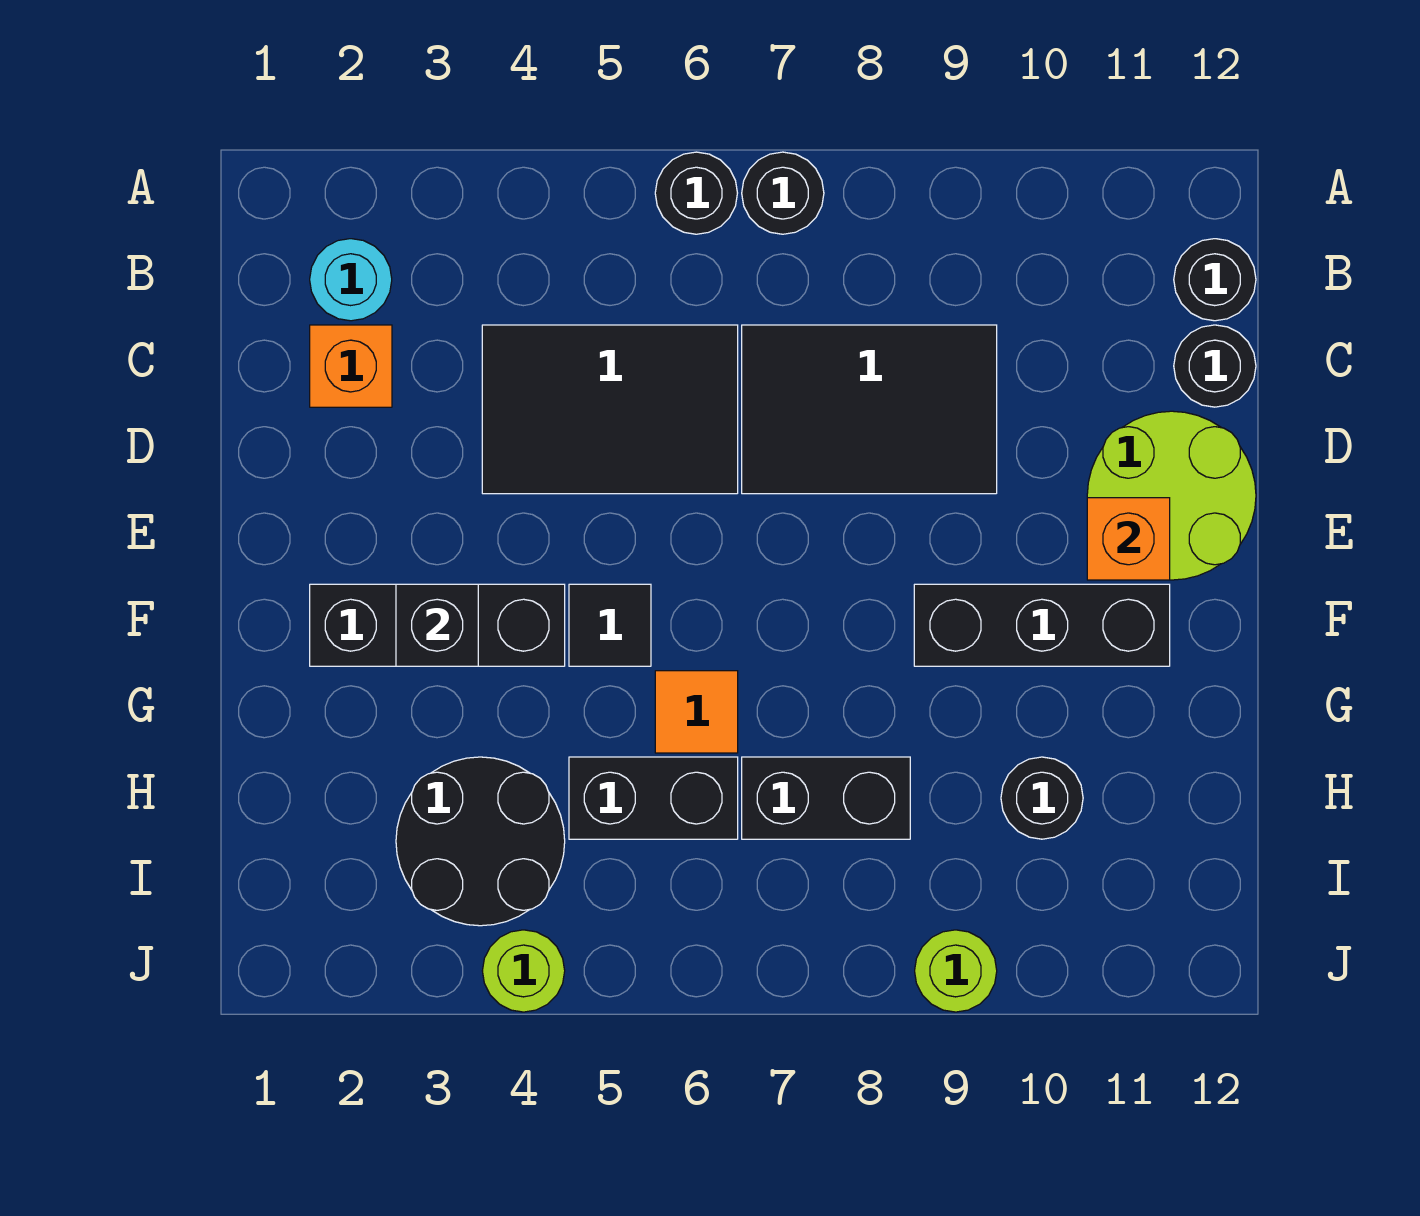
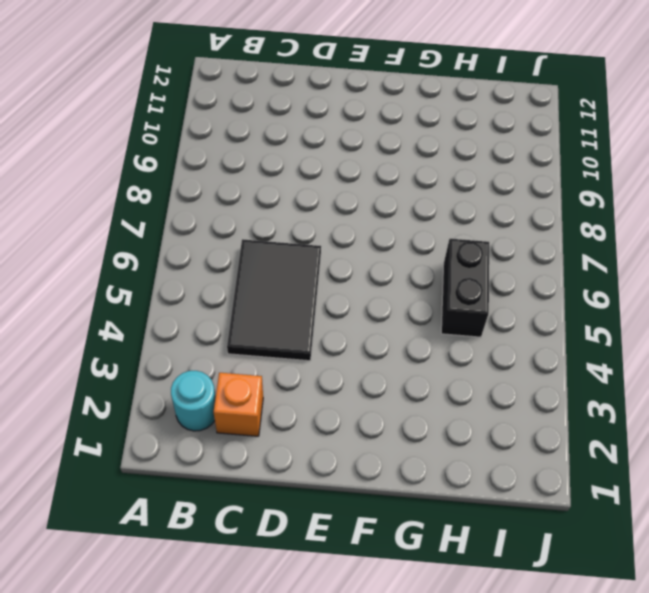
none -> black 1x1 round brick [655,152,737,234]
none -> black 1x1 round brick [742,152,824,234]
none -> black 1x1 round brick [1174,239,1256,321]

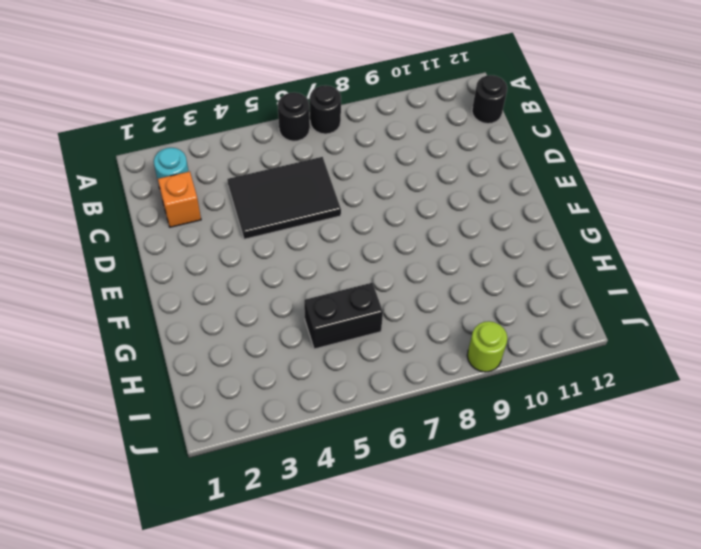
none -> black 2x3 tile [742,325,997,494]
none -> black 1x1 round brick [1174,325,1256,407]
none -> lime 2x2 round brick [1087,411,1256,580]

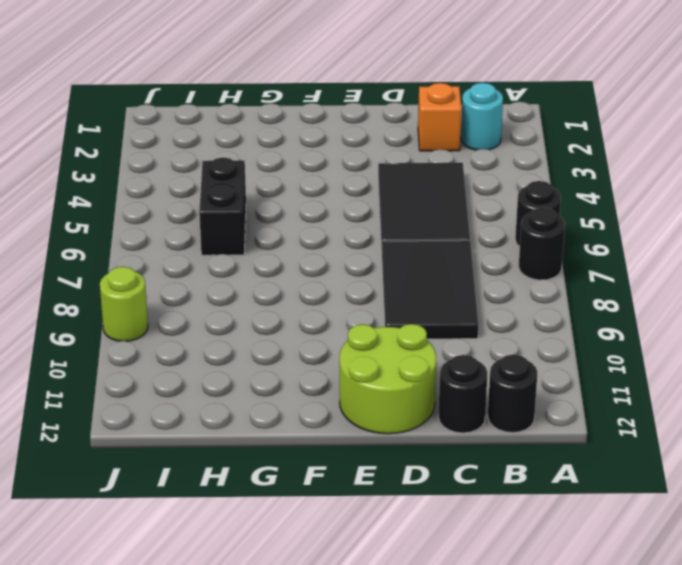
none -> black 1x3 brick [310,584,565,666]
none -> black 1x1 tile [569,584,651,666]
none -> black 1x3 brick [914,584,1170,666]

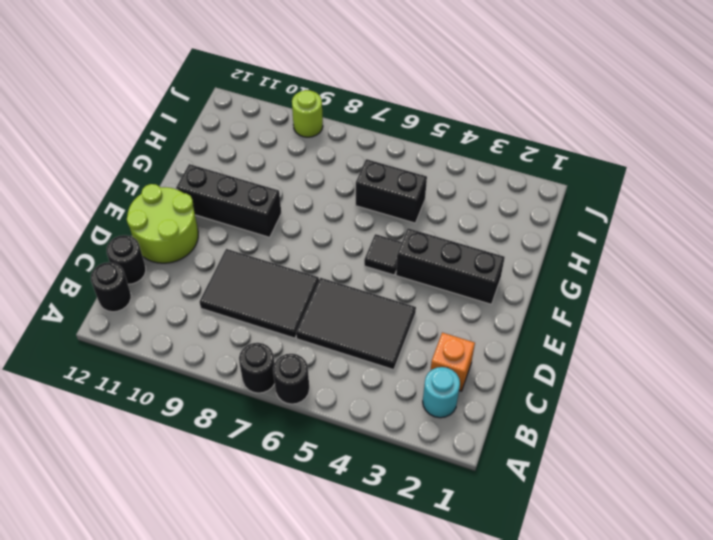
none -> orange 1x1 tile [655,671,738,753]
none -> black 2x2 round brick [396,757,565,926]
none -> black 1x2 brick [742,757,910,839]

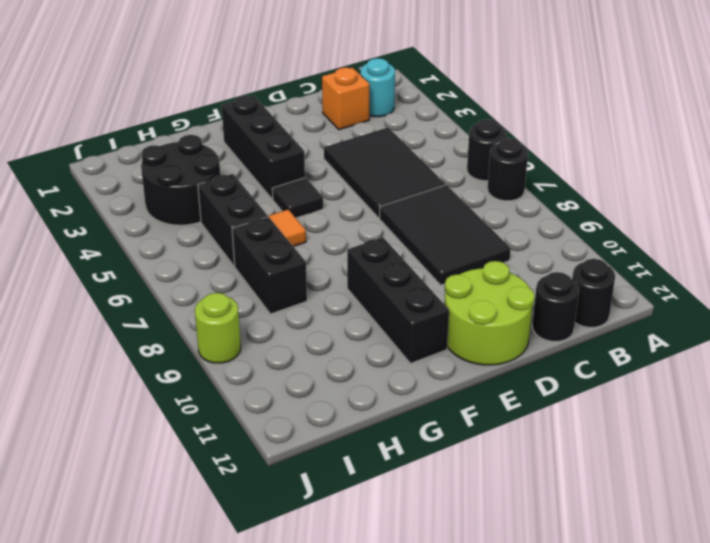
none -> black 1x1 round brick [1001,757,1083,839]
none -> lime 1x1 round brick [482,930,565,1012]
none -> orange 1x1 brick [1087,498,1170,580]

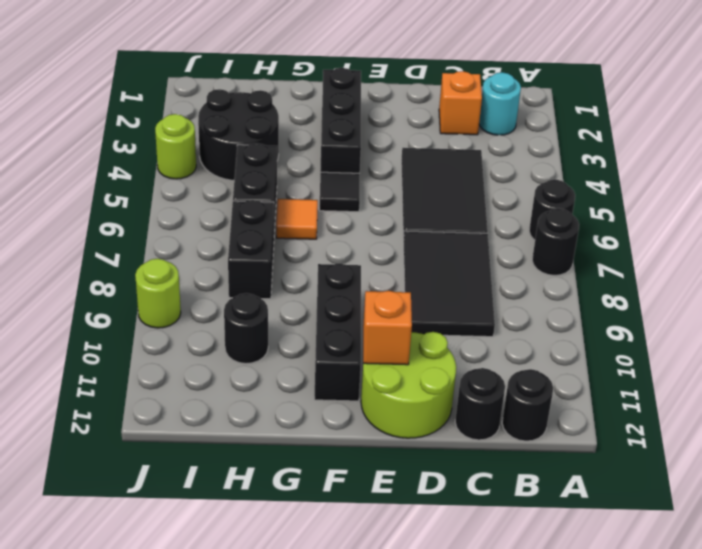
none -> black 1x1 brick [396,584,478,666]

